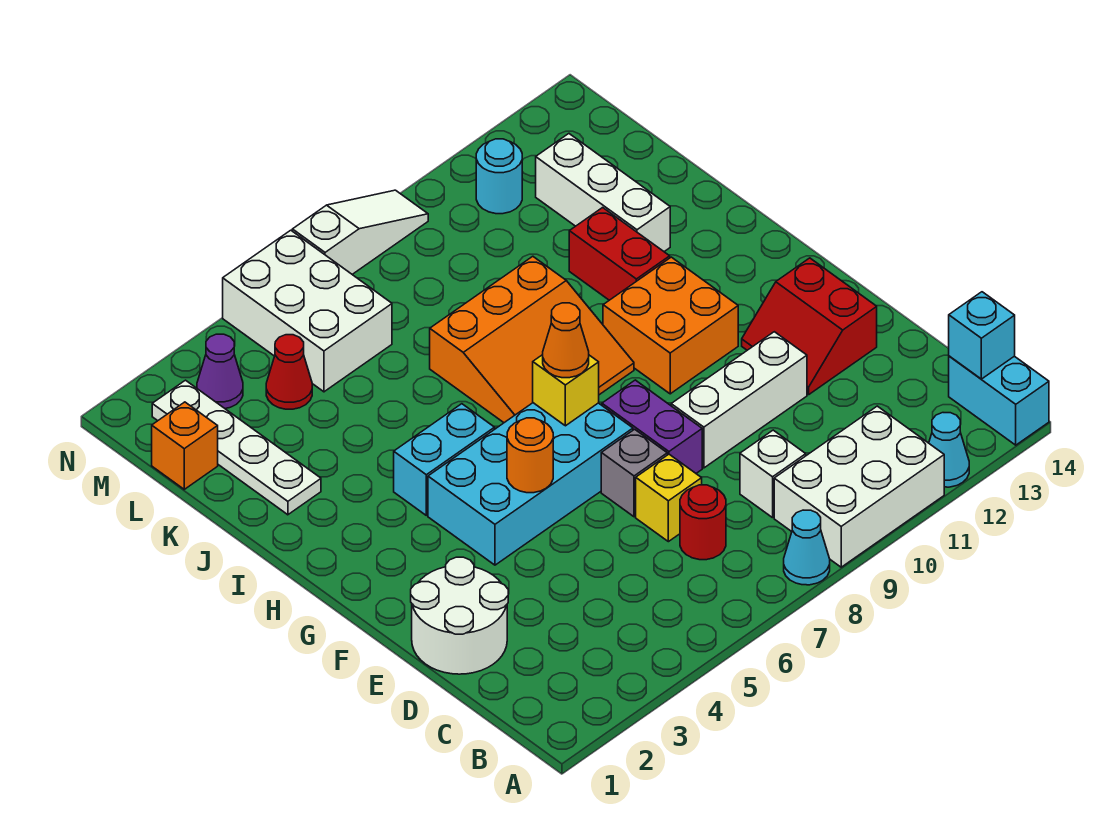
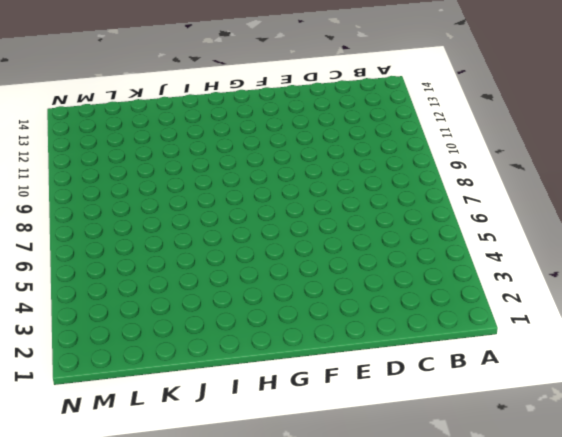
none -> cyan 1x1 cone [784,510,830,585]
none -> white 2x3 brick [774,406,944,567]
none -> cyan 1x1 cone [929,413,969,487]

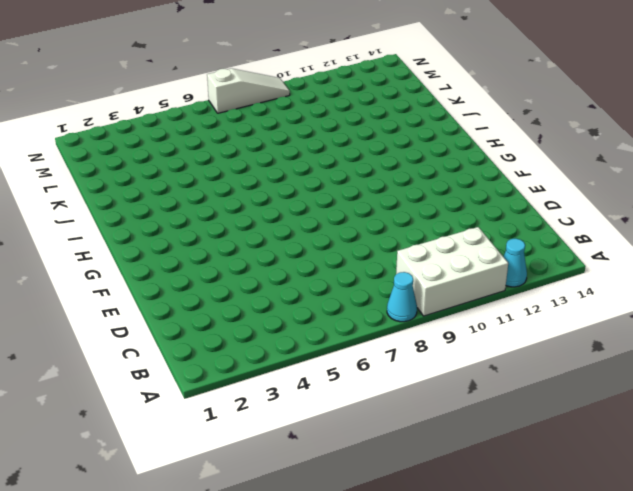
none -> cyan 1x2 brick [949,356,1049,445]
none -> red 1x1 round brick [680,485,726,560]
none -> white 1x1 brick [740,430,806,518]

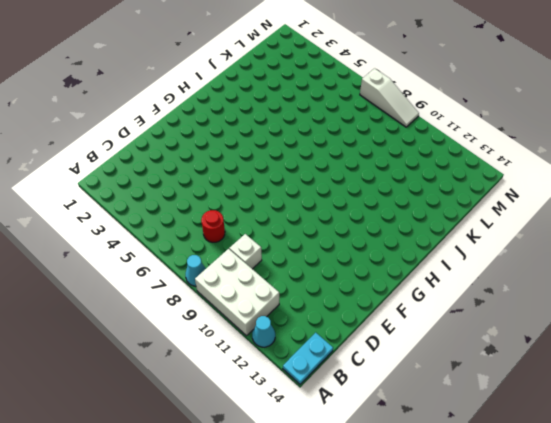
cyan 1x2 plate [283,333,333,384] -> cyan 1x2 brick [949,356,1049,445]
none -> white 2x2 round brick [411,557,508,674]
none -> yellow 1x1 brick [636,454,702,542]
none -> grey 1x1 brick [601,429,667,517]

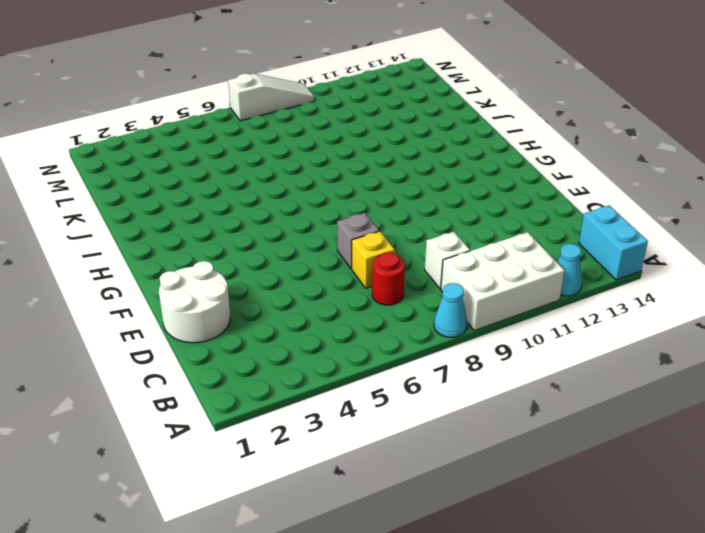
none -> purple 1x2 brick [602,380,702,473]
none -> white 1x3 brick [671,332,807,468]
none -> red 2x2 slope [742,258,877,395]

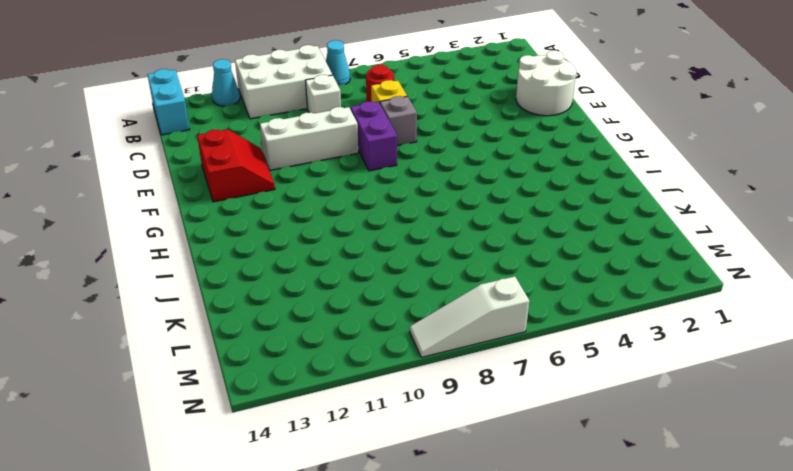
none -> cyan 2x4 brick [428,403,633,565]
none -> orange 2x2 brick [603,257,738,394]
none -> cyan 1x2 brick [394,404,495,515]

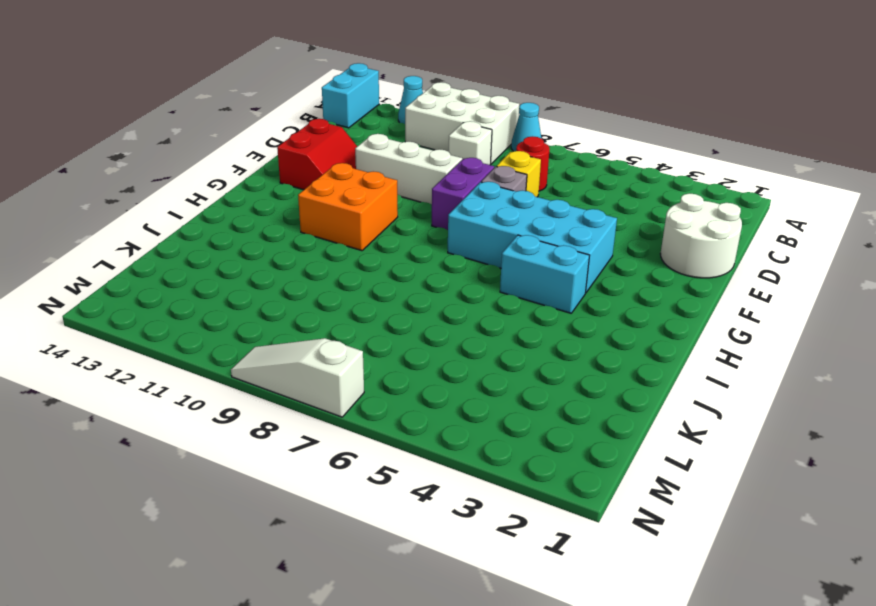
none -> orange 3x3 slope [430,256,634,423]
none -> red 1x2 brick [569,208,670,300]
none -> white 1x4 plate [152,380,321,515]

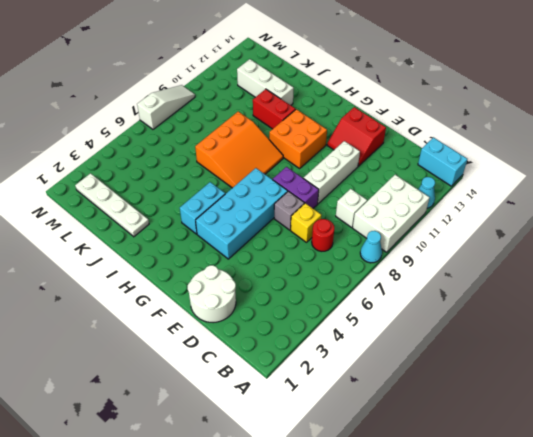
none -> orange 1x1 brick [152,402,218,489]
none -> red 1x1 cone [266,335,312,409]
none -> white 2x3 brick [223,230,392,392]

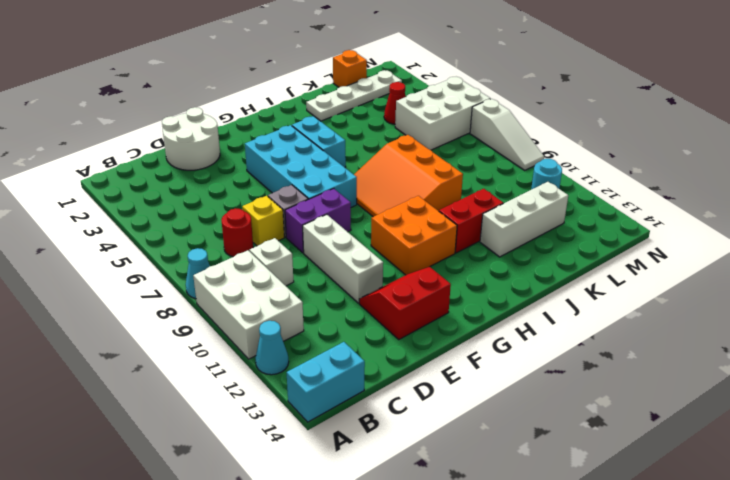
none -> purple 1x1 cone [197,334,243,409]
none -> cyan 1x1 brick [949,292,1015,379]
none -> orange 1x1 round brick [507,418,553,493]

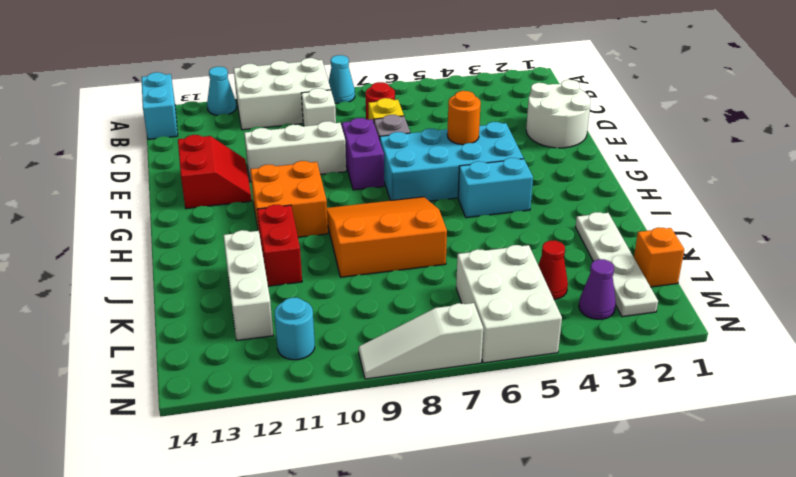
none -> cyan 1x1 brick [949,292,1015,379]
none -> yellow 1x1 brick [533,355,599,426]
none -> orange 1x1 cone [543,303,589,378]

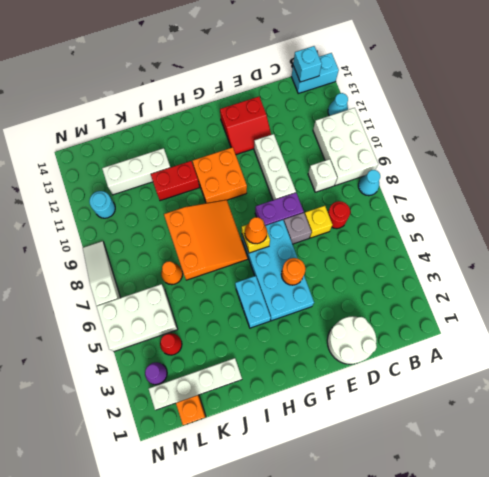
orange 1x1 cone [161,261,183,285] -> none

